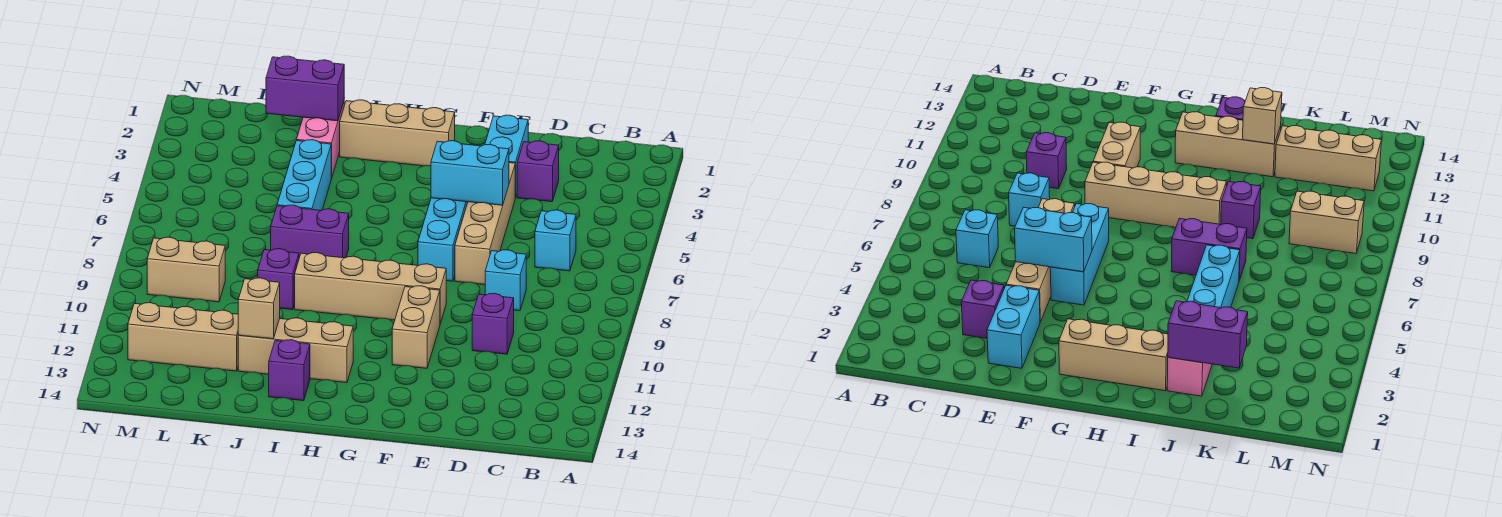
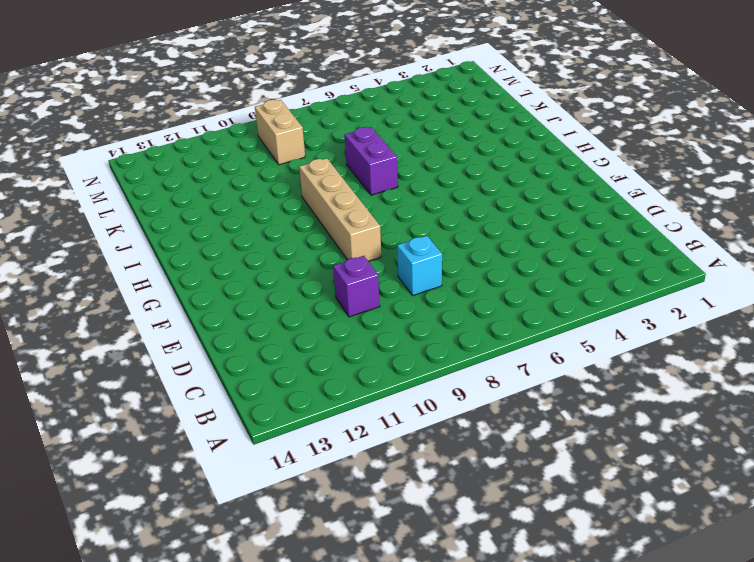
none -> cyan 1x1 brick [535,210,576,271]
none -> purple 1x1 brick [517,141,559,202]
none -> cyan 1x2 brick [485,115,528,198]

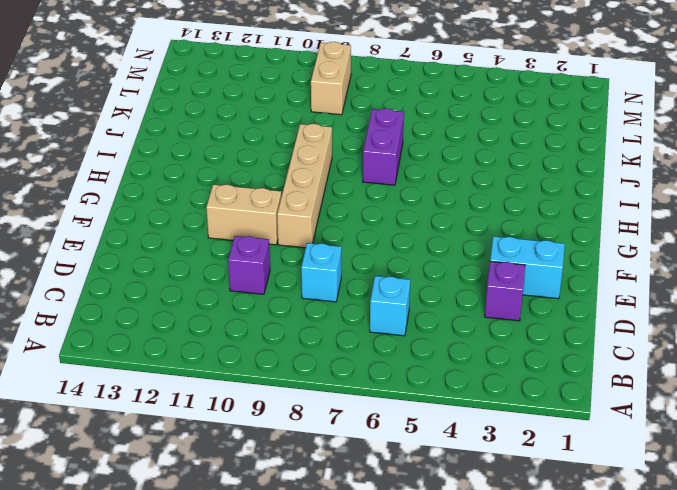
none -> tan 1x4 brick [455,163,515,285]
none -> cyan 1x3 brick [418,198,468,281]
none -> tan 1x3 brick [340,100,455,166]

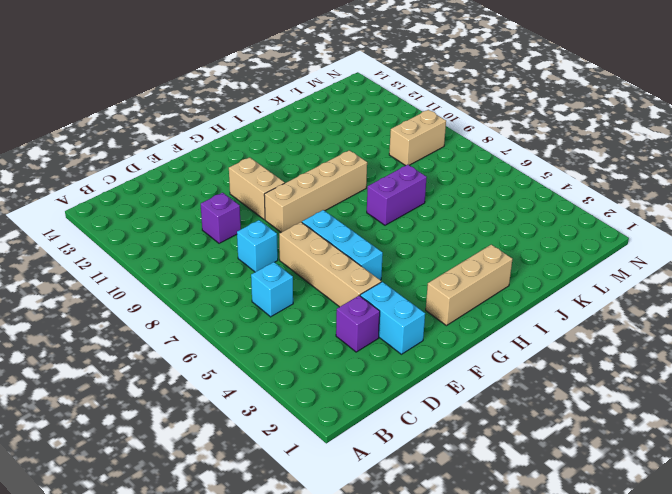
none -> tan 1x3 brick [238,318,353,383]
none -> purple 1x1 brick [269,340,310,401]
none -> pink 1x2 brick [297,102,344,179]

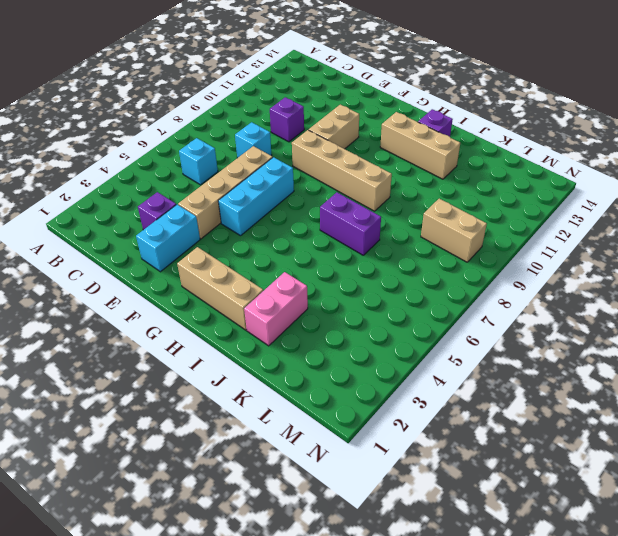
none -> cyan 1x3 brick [277,140,331,210]
none -> purple 1x1 brick [258,249,299,310]
none -> tan 1x3 brick [128,302,239,371]

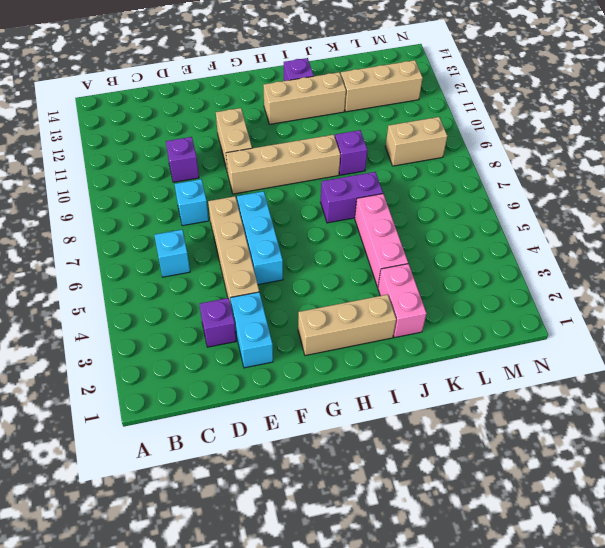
pink 1x3 brick [355,194,408,287] -> cyan 1x3 brick [277,140,331,210]
none -> cyan 1x2 brick [431,141,509,205]
none -> purple 1x2 brick [266,56,344,121]
none -> tan 1x1 brick [238,278,280,339]

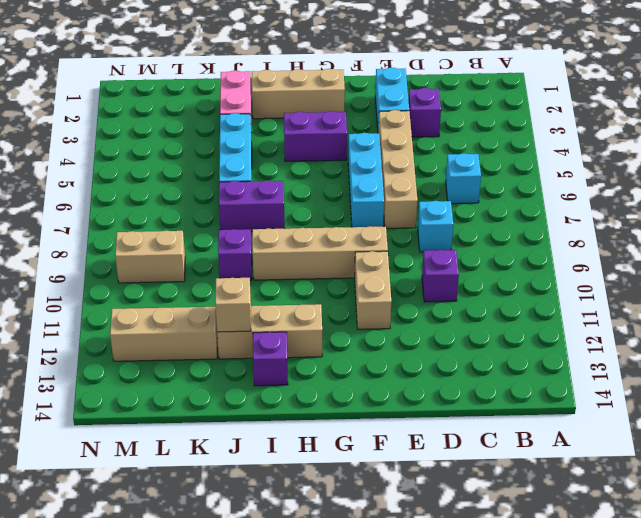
purple 1x2 brick [284,111,347,161] -> purple 1x2 brick moved to [266,56,344,121]
none -> cyan 1x2 brick [431,141,509,205]

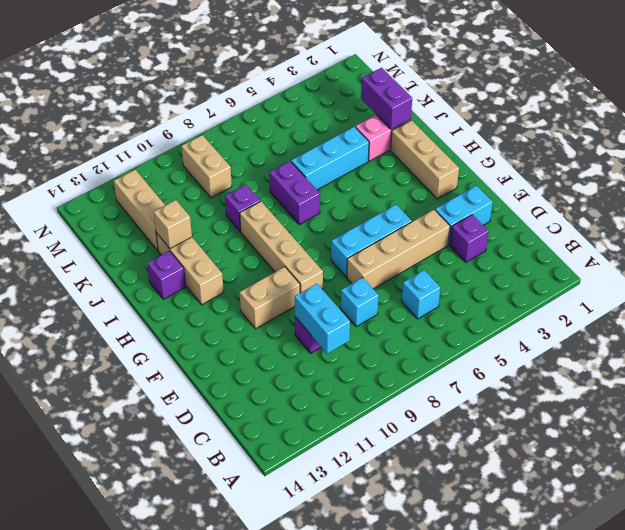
cyan 1x2 brick [295,284,350,354] -> cyan 1x2 brick moved to [431,141,509,205]

